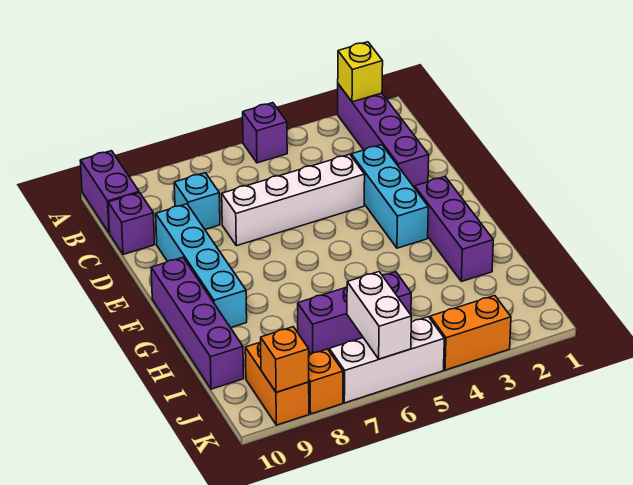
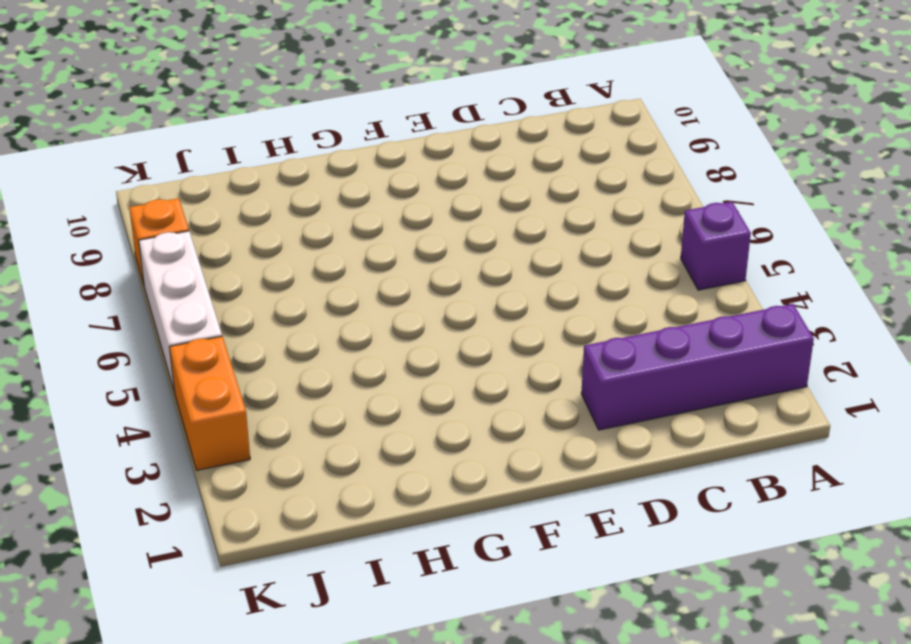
none -> purple 1x2 brick [80,151,139,233]
none -> cyan 1x1 brick [174,173,220,229]
none -> purple 1x1 brick [108,193,155,255]

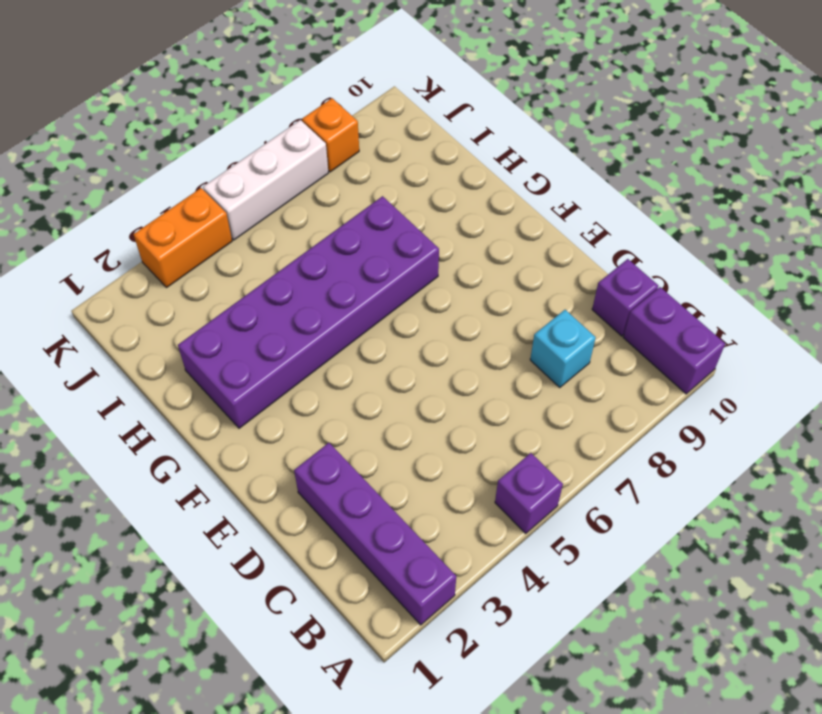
purple 2x6 brick [178,196,439,428] -> purple 1x3 brick [415,177,493,282]
none -> cyan 1x3 brick [351,145,428,248]
none -> white 1x4 brick [222,154,365,246]
none -> cyan 1x4 brick [156,204,247,328]

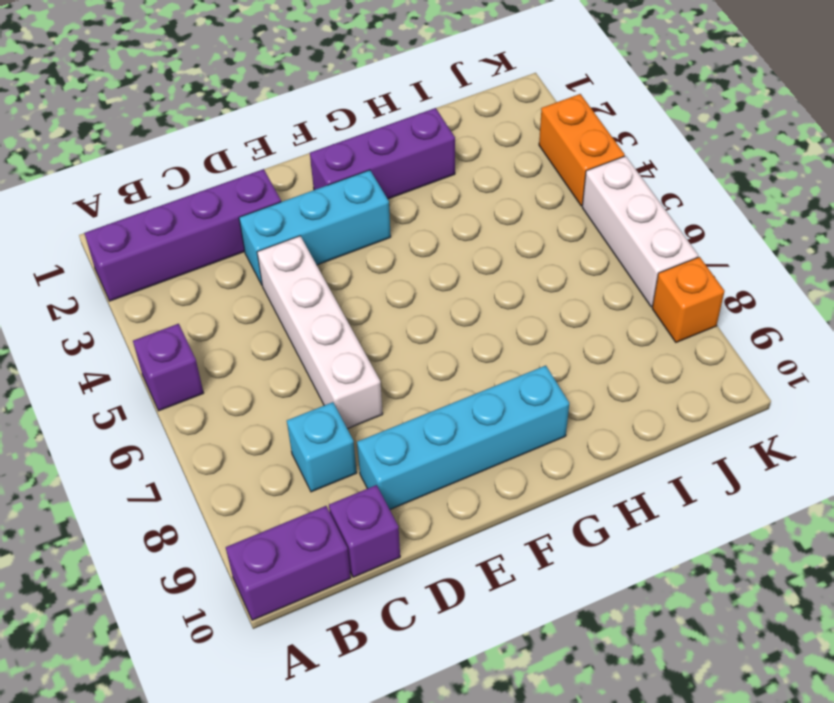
none -> purple 1x4 brick [151,258,244,389]
none -> purple 1x3 brick [298,272,411,354]
none -> orange 1x2 brick [245,342,309,425]

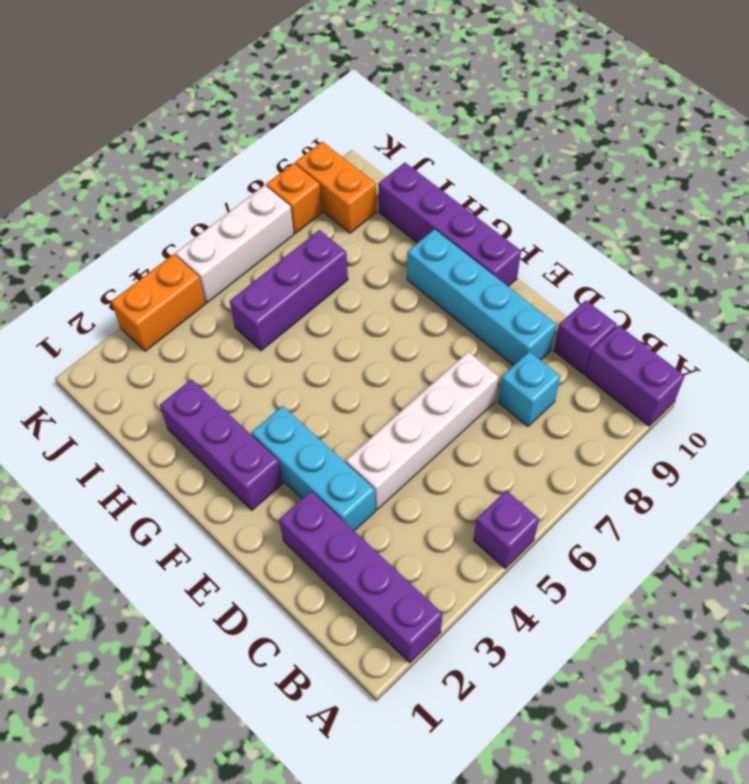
none -> yellow 1x1 brick [338,42,383,102]
none -> white 1x2 brick [347,272,412,359]
none -> orange 1x1 brick [261,327,309,392]

